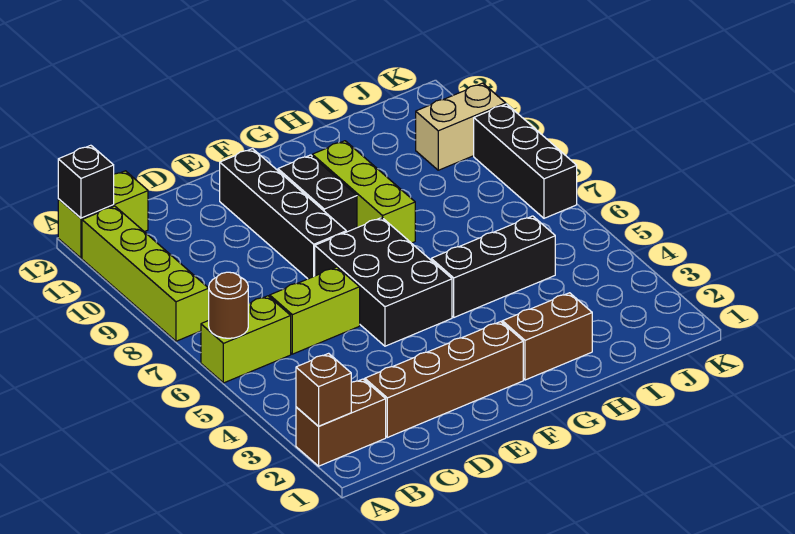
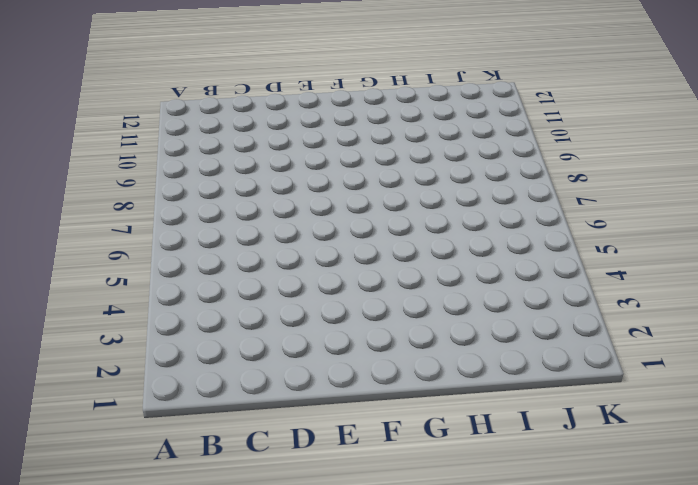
none -> brown 1x2 brick [296,379,386,466]
none -> lime 1x2 brick [201,296,291,383]
none -> lime 1x4 brick [82,206,209,341]

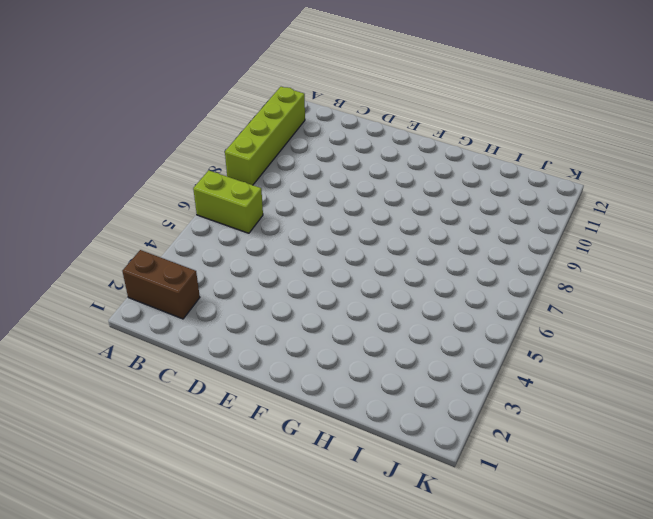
none -> lime 1x2 brick [58,171,148,258]
none -> brown 1x4 brick [365,322,523,437]
none -> lime 1x2 brick [270,267,360,354]

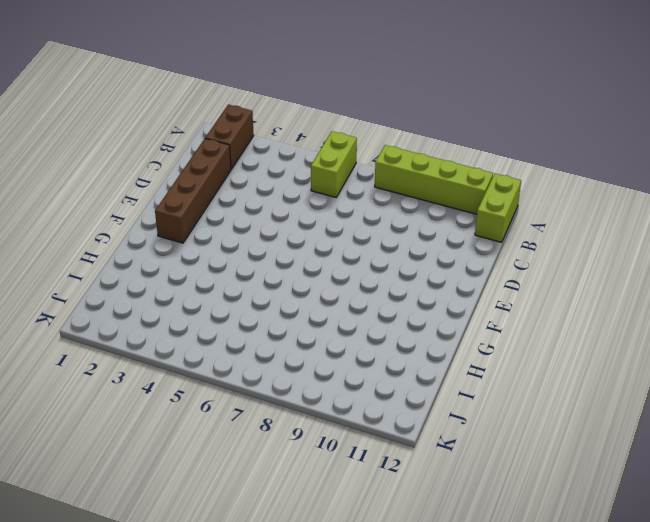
none -> lime 1x2 brick [270,267,360,354]
none -> black 2x3 brick [315,218,452,346]
none -> black 1x4 brick [220,149,346,279]

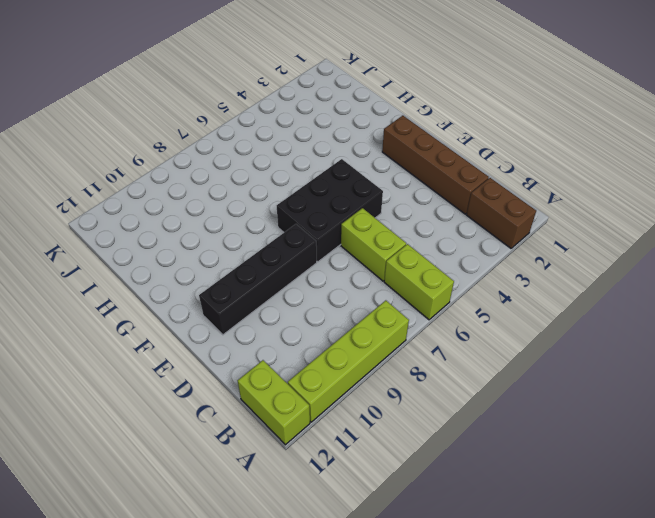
none -> black 1x2 brick [278,155,357,232]
none -> brown 1x2 brick [502,293,592,380]
none -> black 1x3 brick [431,216,555,317]

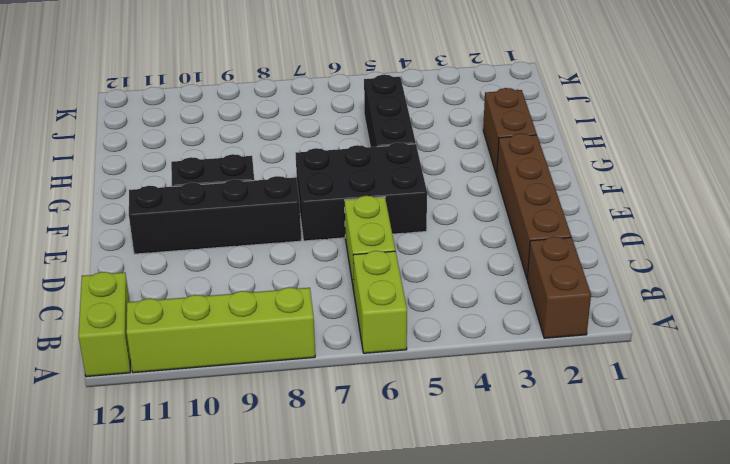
none -> lime 1x3 brick [312,141,415,243]
none -> tan 1x2 brick [416,83,505,170]
none -> black 1x3 brick [474,104,577,218]

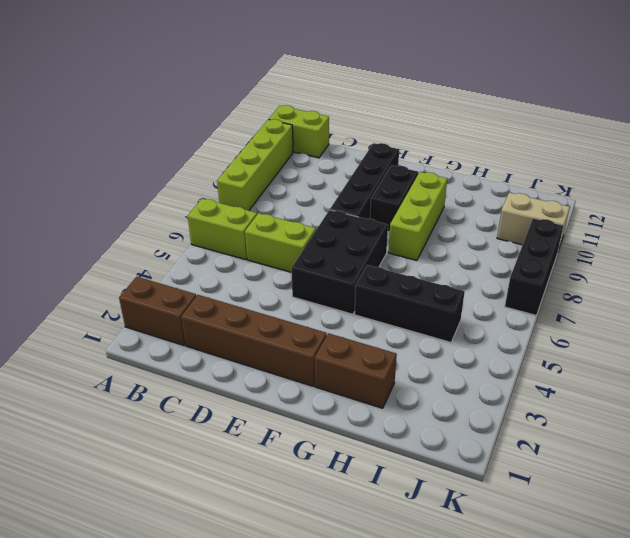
none -> brown 1x1 brick [296,353,351,426]
none -> brown 1x1 round brick [209,272,249,338]
none -> black 1x1 brick [58,145,114,218]

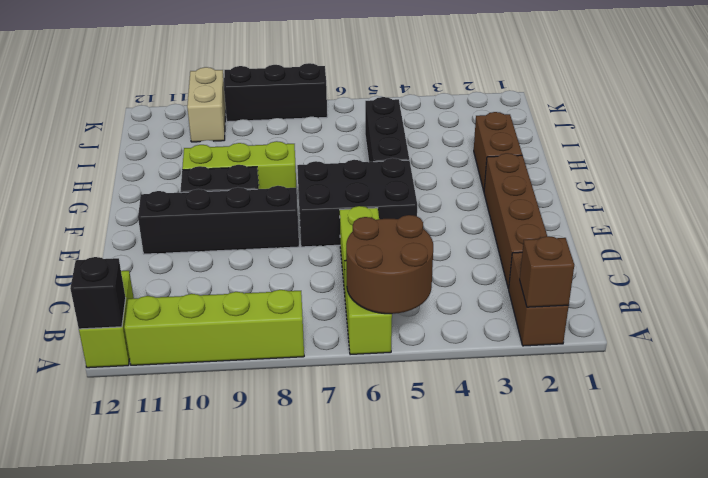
brown 2x2 round brick [346,215,433,314] -> brown 1x1 round brick [209,272,249,338]

